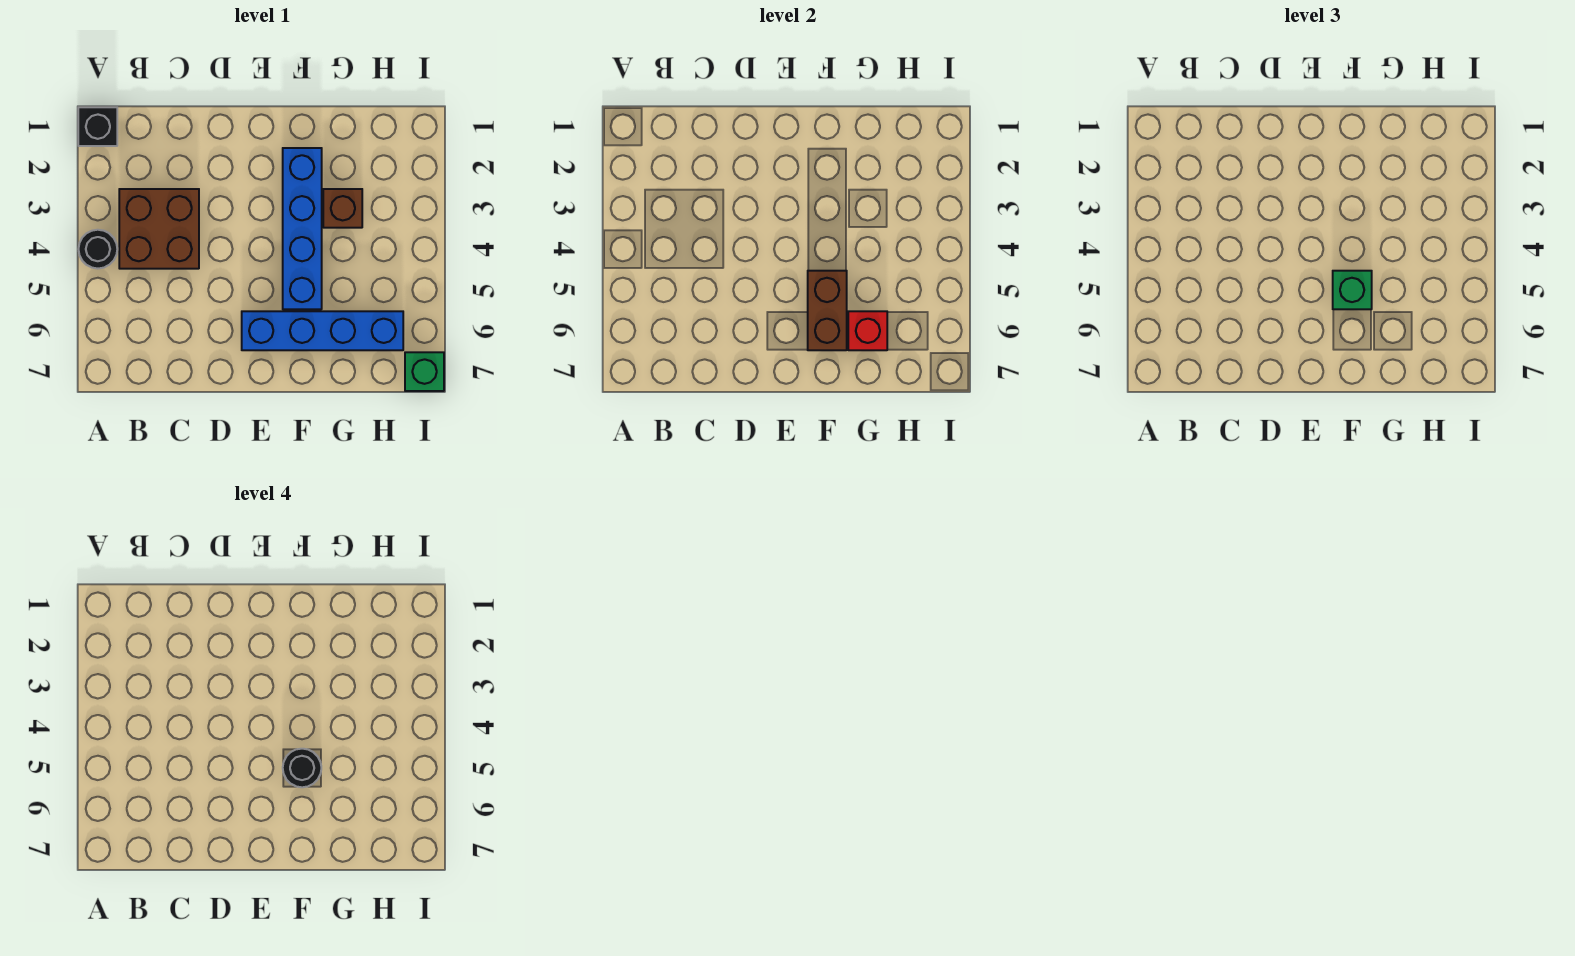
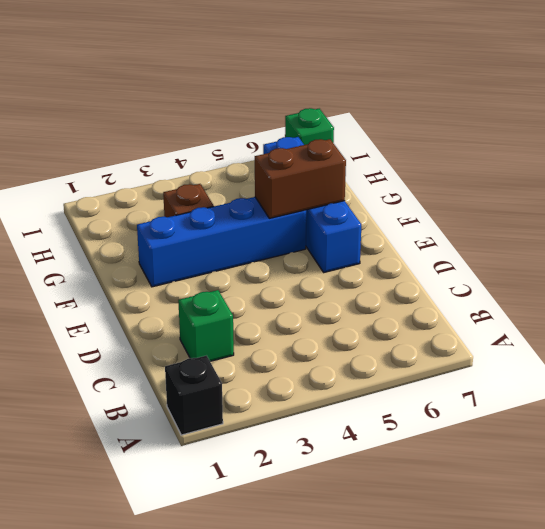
green 1x1 brick [178,290,234,361] -> green 1x1 brick moved to [1333,271,1372,309]
none -> black 1x1 round brick [79,230,117,269]
none -> brown 2x2 brick [119,189,199,269]

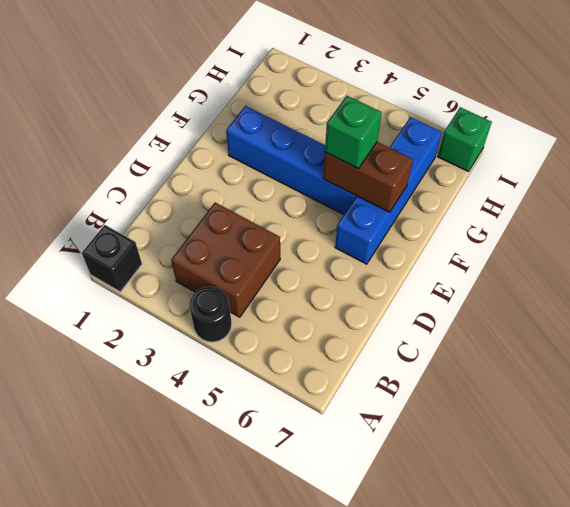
none -> brown 1x1 brick [323,189,362,228]
none -> red 1x1 brick [848,311,887,350]

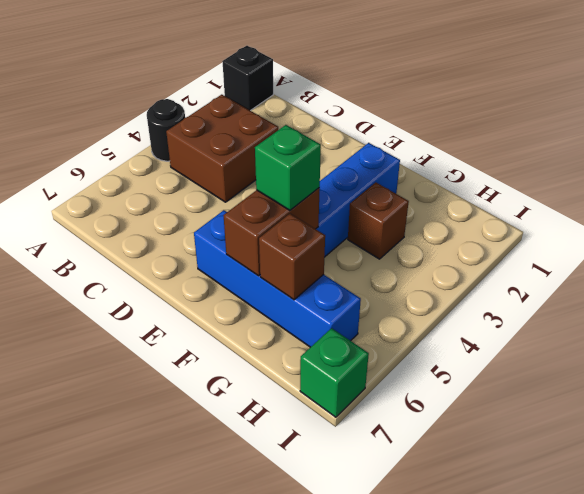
brown 1x1 brick [259,214,325,300] -> red 1x1 brick [848,311,887,350]
none -> black 1x1 round brick [283,749,321,787]

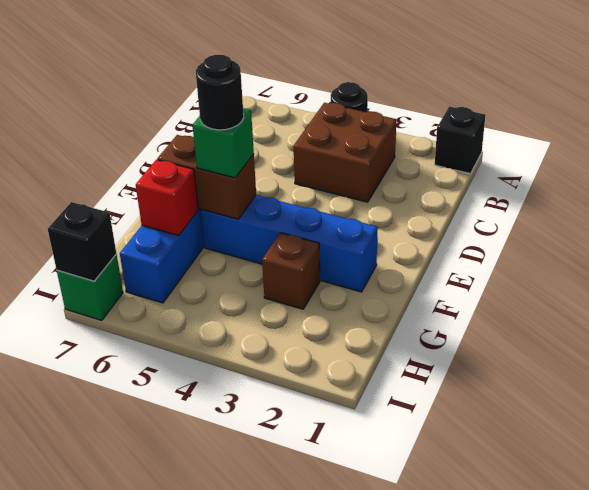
black 1x1 brick [48,202,116,281] -> none

